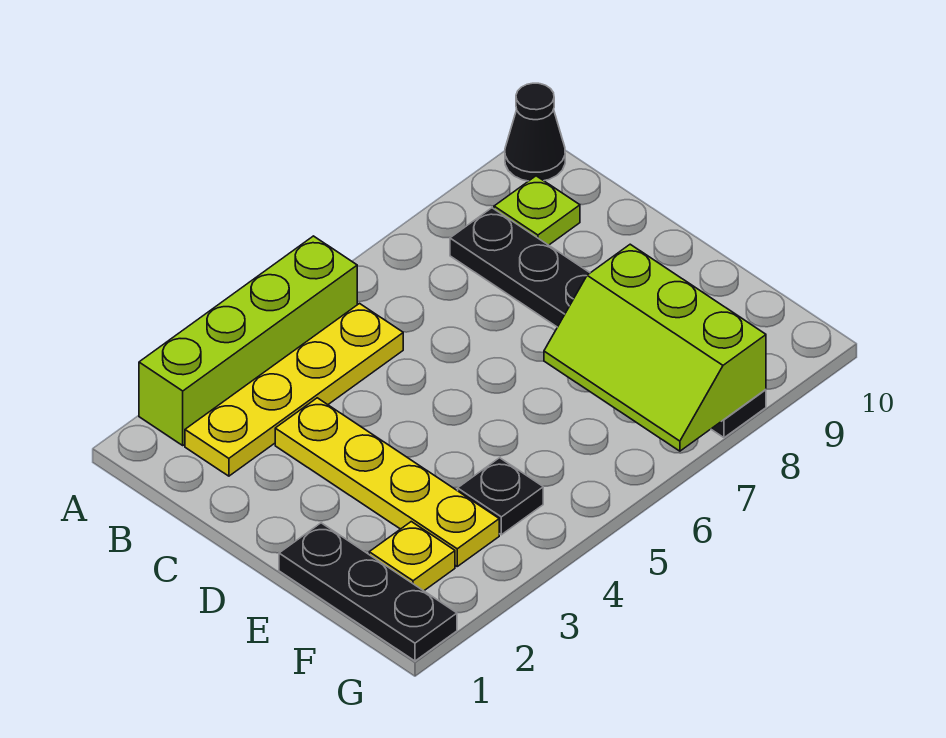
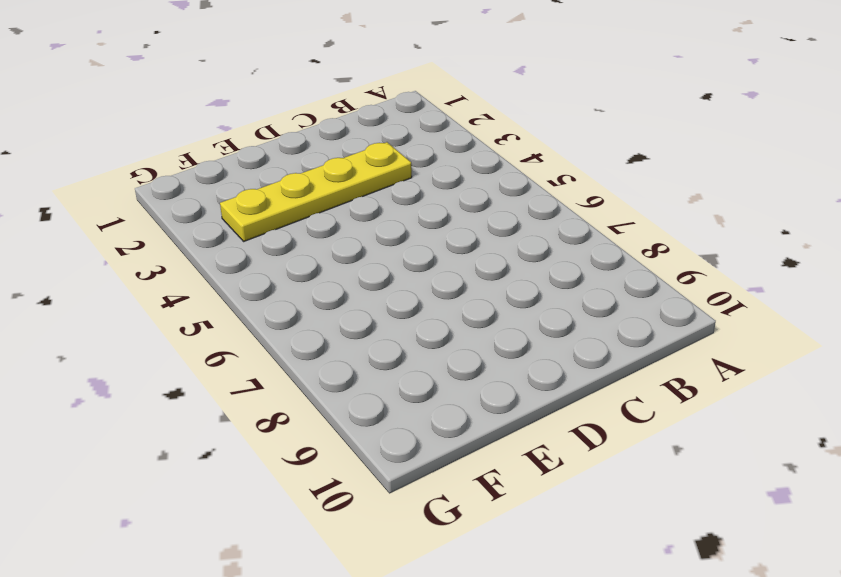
none -> lime 1x4 brick [139,236,357,445]
none -> black 1x1 cone [505,83,565,181]

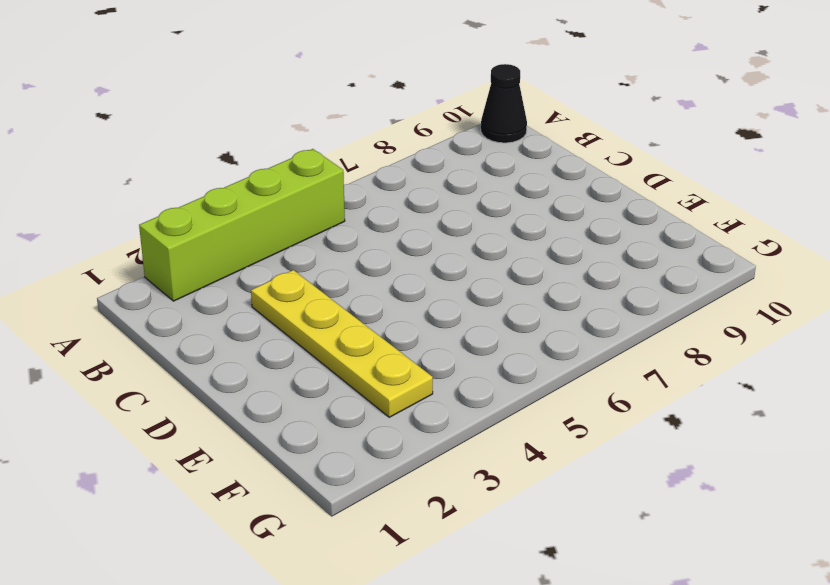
none -> yellow 1x4 plate [185,304,403,476]
none -> black 1x6 plate [450,208,766,438]

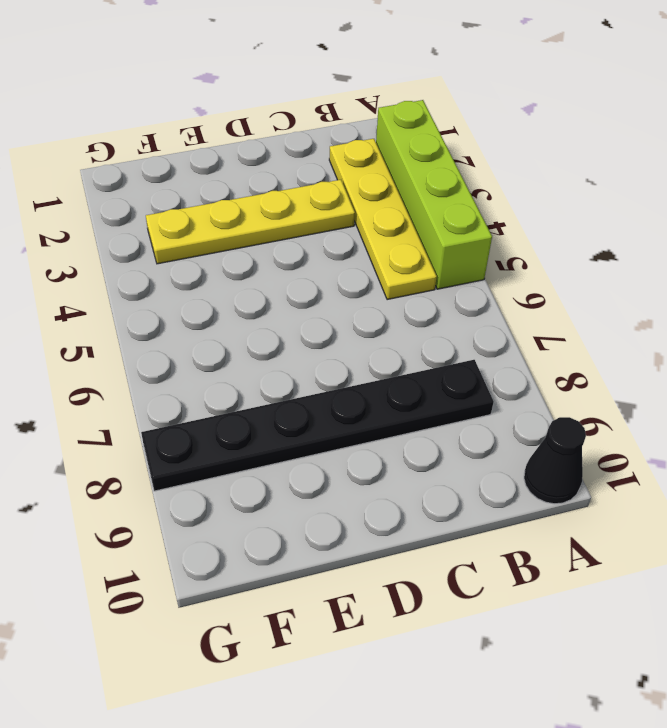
none -> lime 1x1 plate [494,176,580,245]
none -> black 1x3 plate [279,523,457,661]

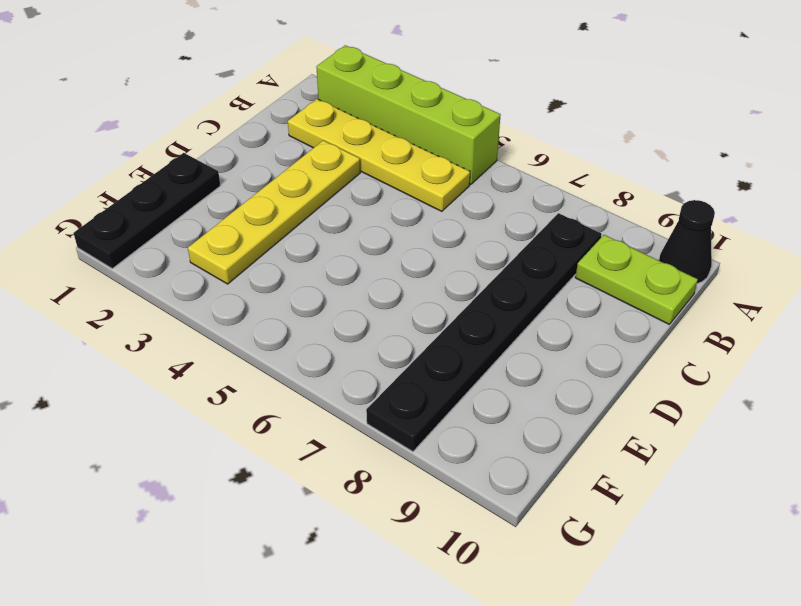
lime 1x2 plate [575,235,698,324] -> lime 1x1 plate [494,176,580,245]
none -> yellow 1x1 plate [369,522,455,591]
none -> black 1x1 plate [458,458,543,535]

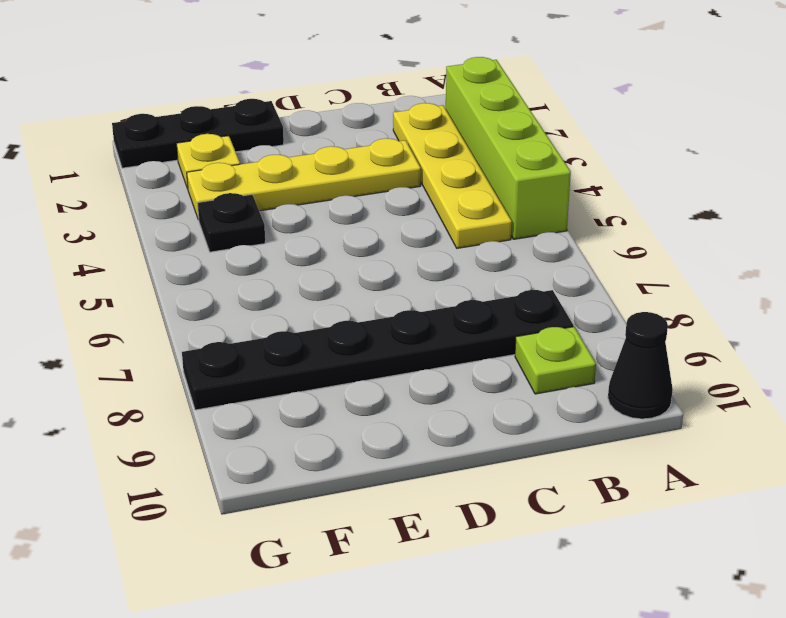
none -> lime 2x3 slope [544,244,766,451]

